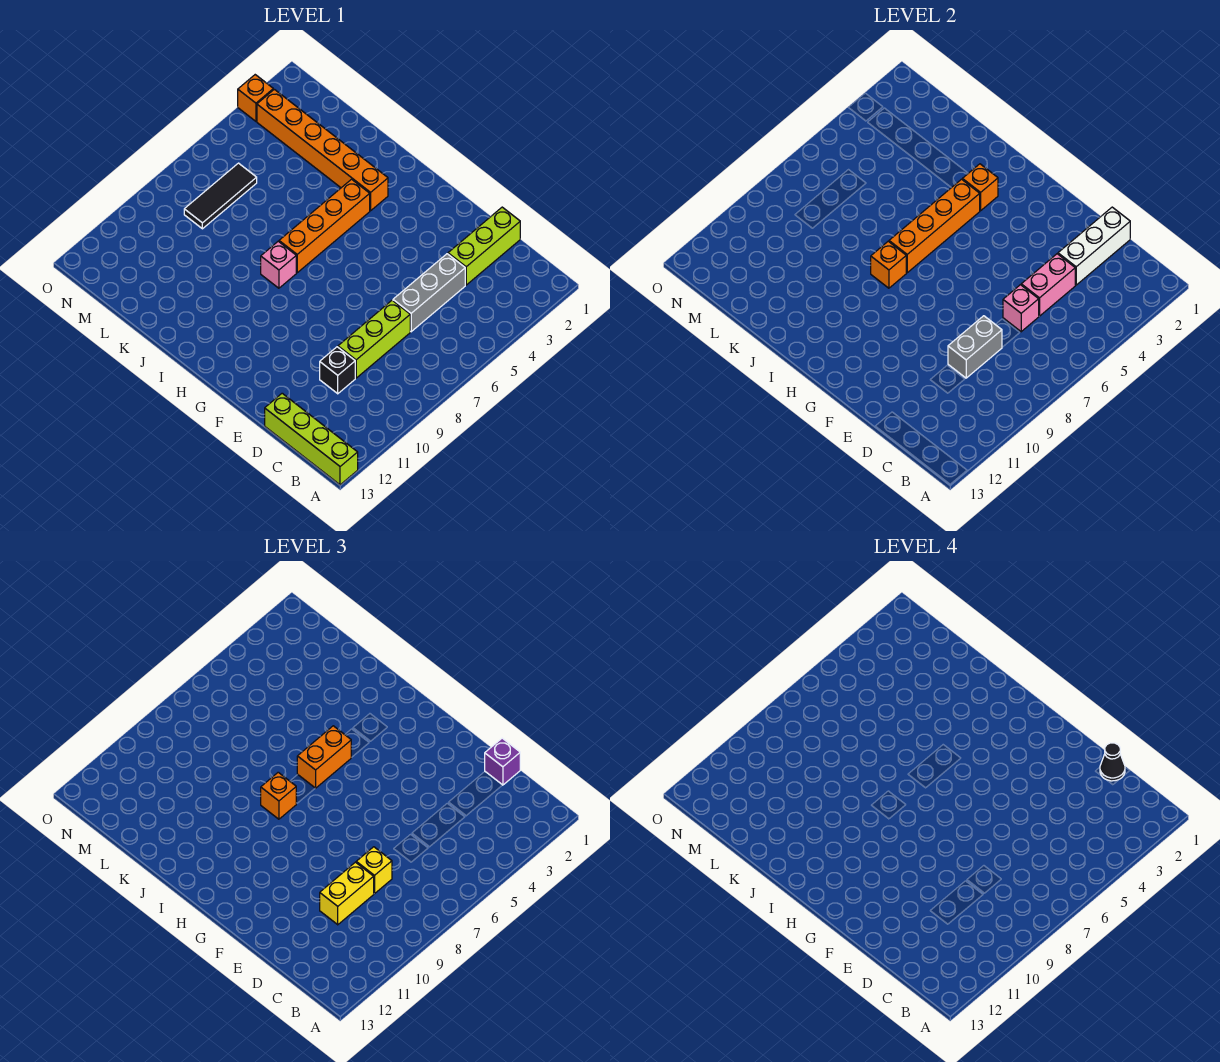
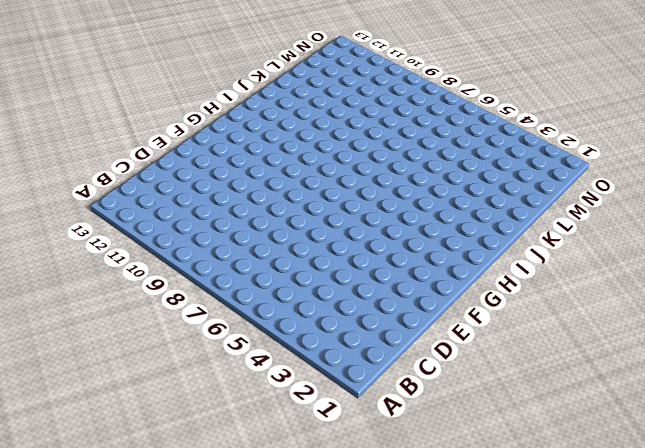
none -> lime 1x4 brick [265,393,358,485]
none -> lime 1x3 brick [448,207,520,285]
none -> grey 1x3 brick [393,254,465,332]

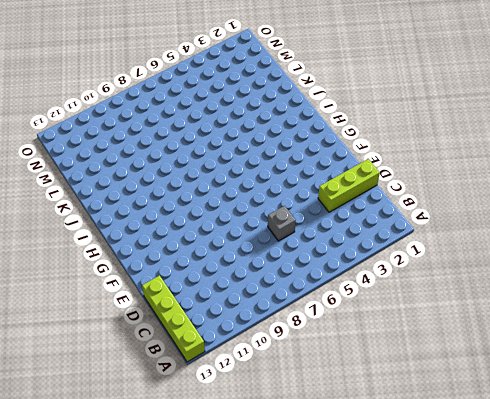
grey 1x1 brick [268,206,296,241] -> grey 1x3 brick [393,254,465,332]
none -> lime 1x3 brick [338,300,410,378]
none -> black 1x1 brick [320,347,355,394]
none -> orange 1x6 brick [257,89,388,211]

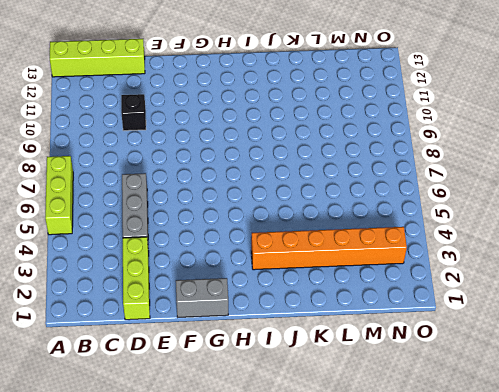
lime 1x3 brick [45,156,73,235] -> lime 1x3 brick moved to [338,300,410,378]
grey 1x2 brick [176,278,228,317] -> grey 1x2 brick turned to [948,316,1002,378]
none -> orange 1x4 brick [279,179,370,273]
none -> pink 1x1 brick [261,241,296,288]
none -> black 1x3 tile [184,163,257,229]

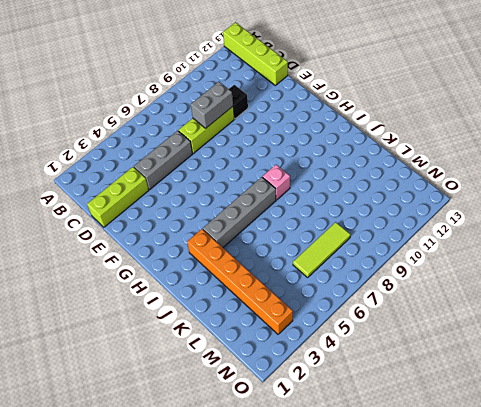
grey 1x4 brick [203,177,276,247] -> orange 1x4 brick [279,179,370,273]
lime 1x3 tile [293,222,350,277] -> black 1x3 tile [184,163,257,229]
none -> orange 1x1 brick [238,75,273,121]
none -> white 1x3 brick [1058,207,1130,285]
none -> pink 1x2 brick [1021,254,1075,316]

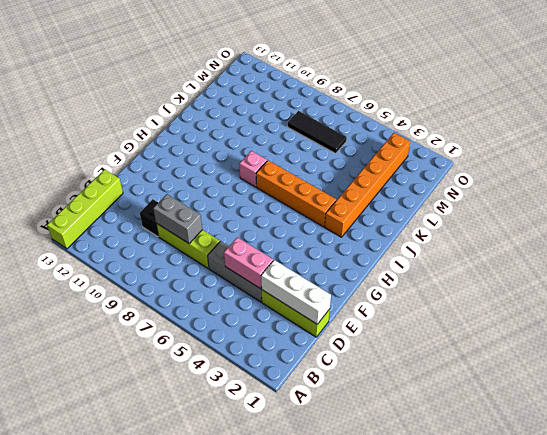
none -> orange 1x1 brick [238,75,273,121]
none -> pink 1x1 brick [1003,285,1039,332]
none -> orange 1x1 brick [962,164,998,211]

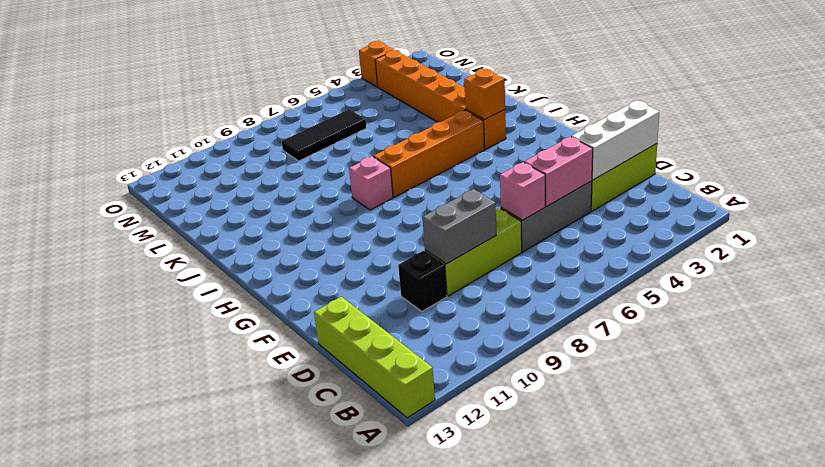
none -> orange 1x4 brick [889,179,980,273]
none -> orange 1x1 brick [871,241,906,288]
none -> purple 1x1 brick [485,738,520,785]

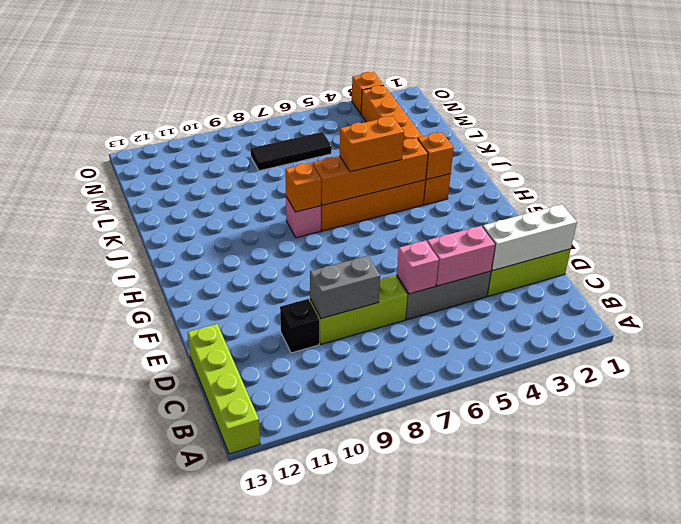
none -> purple 1x1 brick [485,738,520,785]
none -> yellow 1x1 brick [356,847,392,894]
none -> yellow 1x2 brick [320,862,374,925]

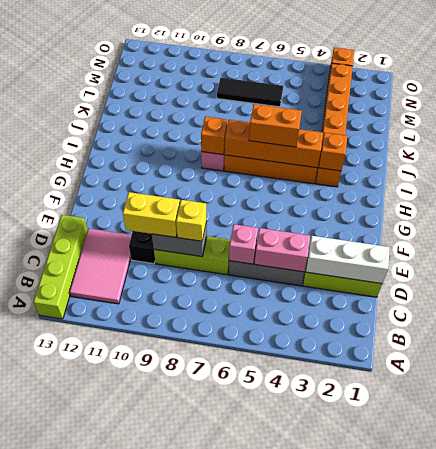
pink 2x3 tile [69,229,131,304] -> none
none -> purple 1x1 brick [485,738,520,785]
none -> orange 1x1 brick [261,772,296,819]
none -> black 1x1 cone [1100,743,1125,781]

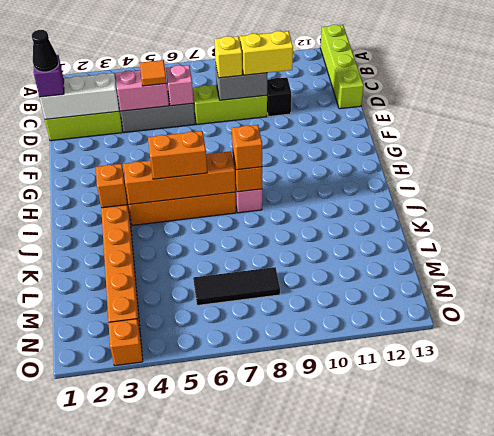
orange 1x1 tile [140,60,167,86] -> none

